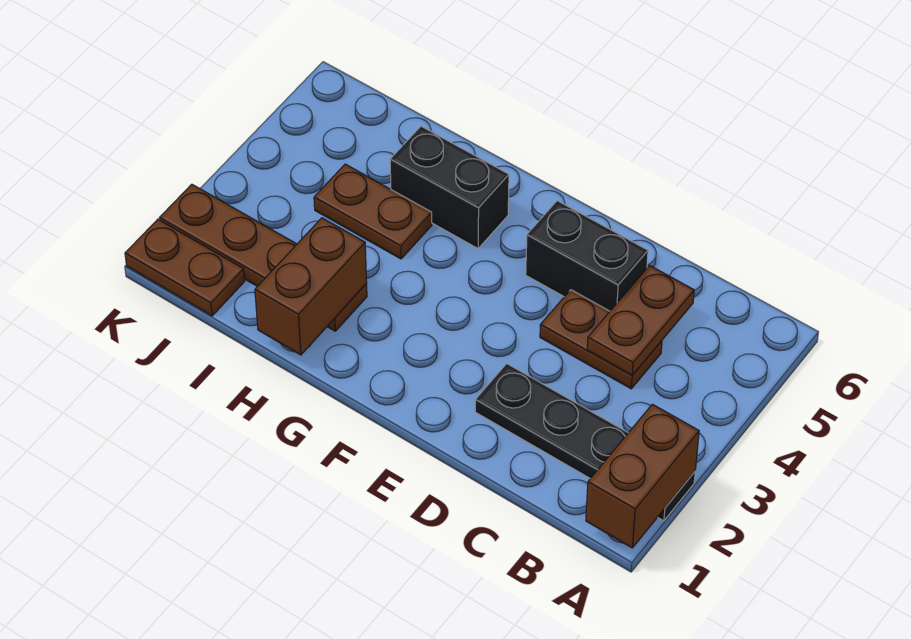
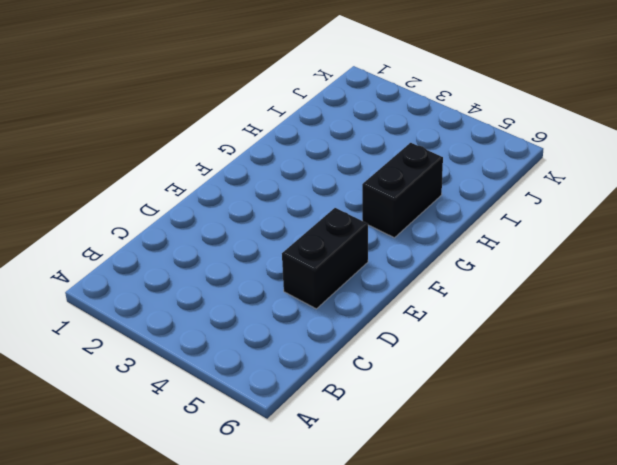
none -> black 1x4 plate [475,364,695,521]
none -> brown 1x2 plate [540,290,662,389]

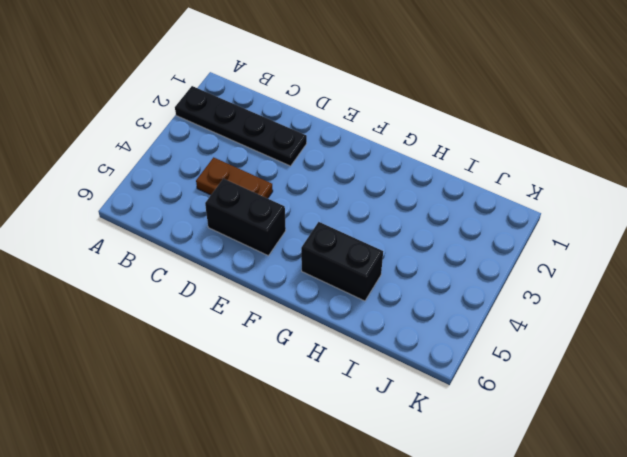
none -> brown 1x4 plate [160,184,367,331]
none -> brown 1x2 plate [314,164,432,259]

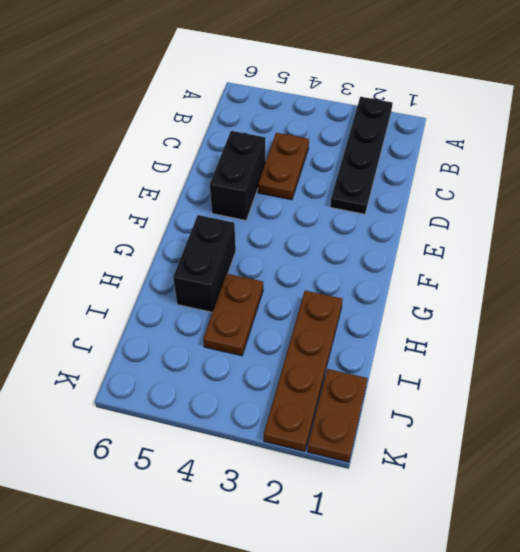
none -> brown 1x2 brick [586,404,699,548]
none -> brown 1x2 plate [587,266,694,375]

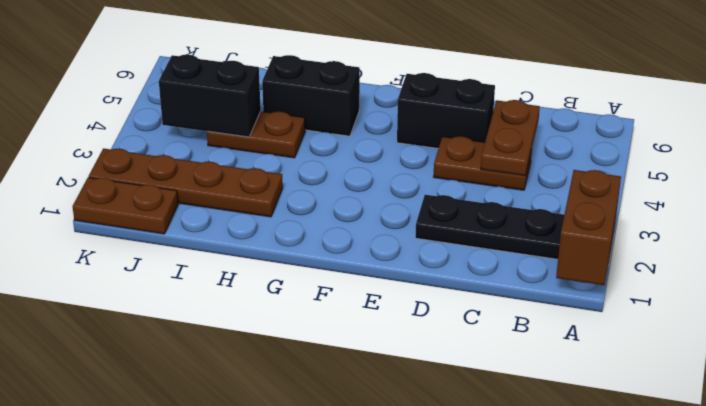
black 1x2 brick [159,55,261,137] -> none
none -> brown 1x2 brick [255,218,367,355]

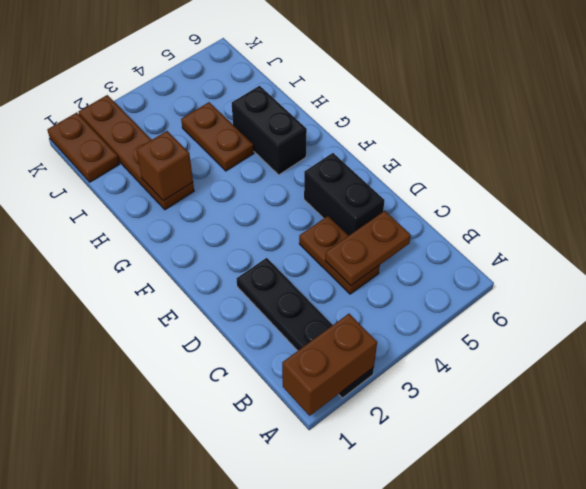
brown 1x1 brick [136,131,193,201] -> brown 1x2 brick [255,218,367,355]

